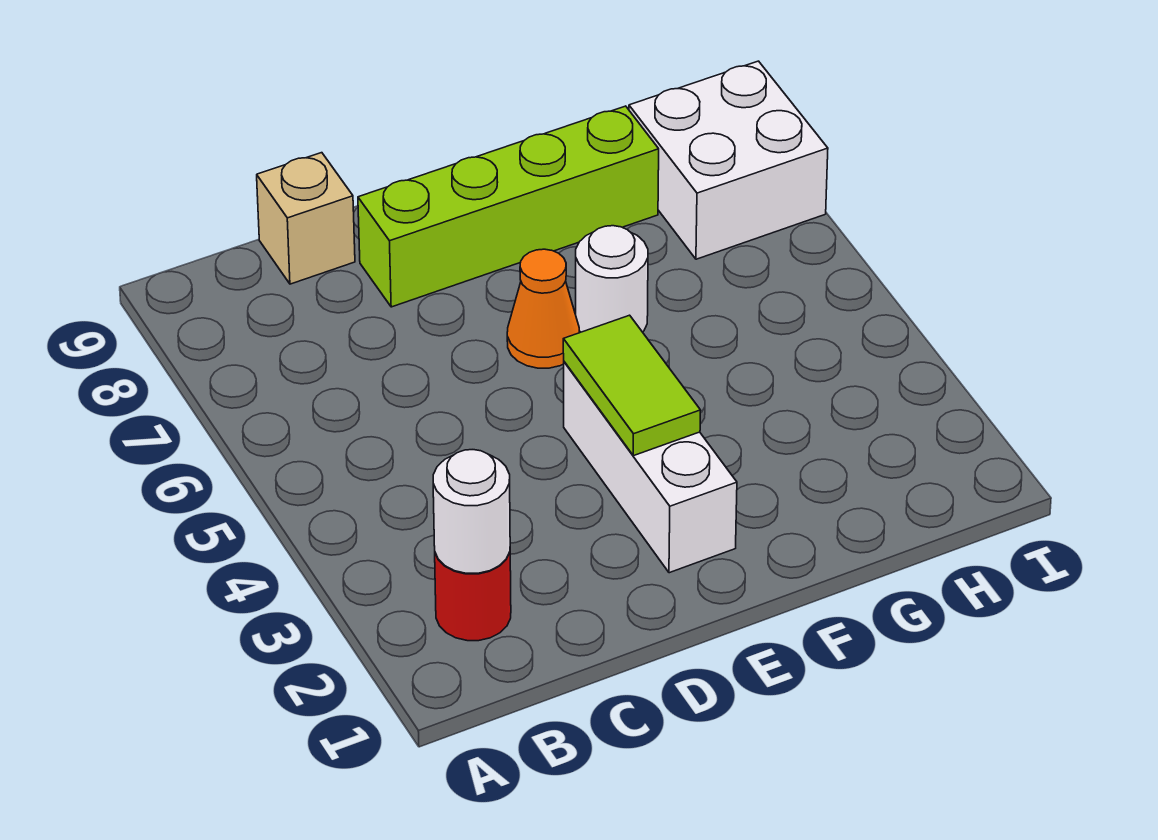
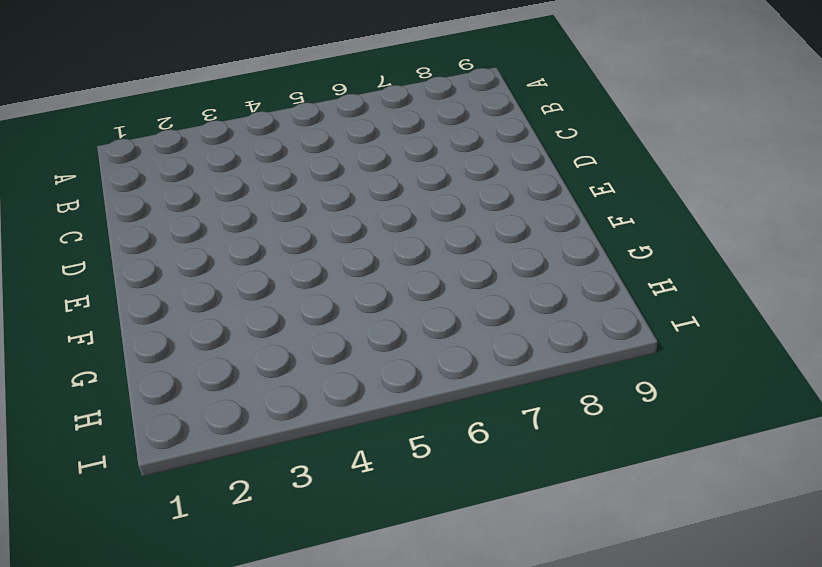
none -> red 1x1 round brick [435,552,511,641]
none -> tan 1x1 brick [257,153,355,284]

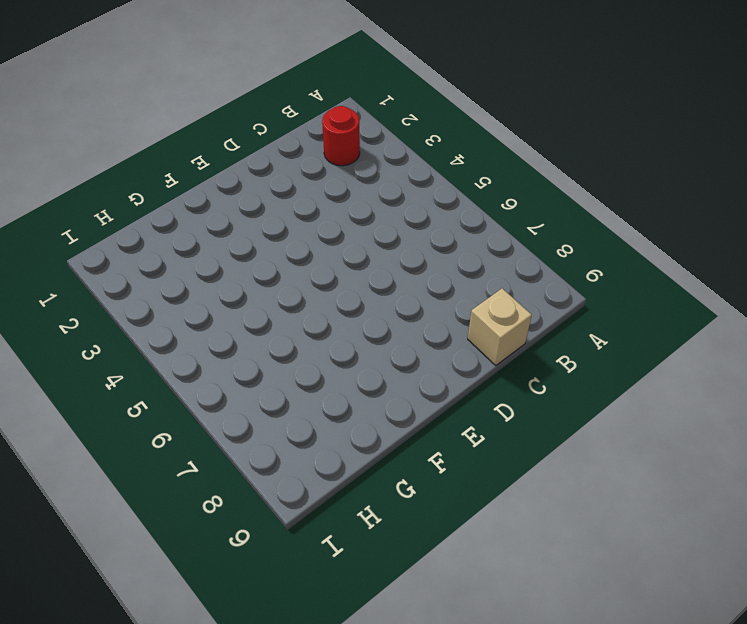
none -> lime 1x4 brick [358,106,659,307]
none -> white 1x3 brick [564,362,737,573]

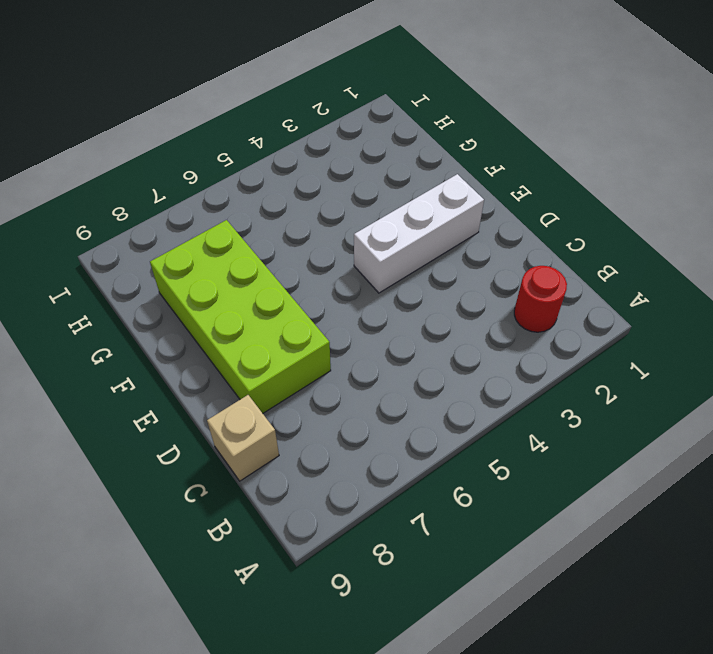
lime 2x4 brick [150,220,331,413] -> lime 1x4 brick [358,106,659,307]
none -> orange 1x1 cone [507,249,579,368]
none -> white 1x1 round brick [576,226,648,332]

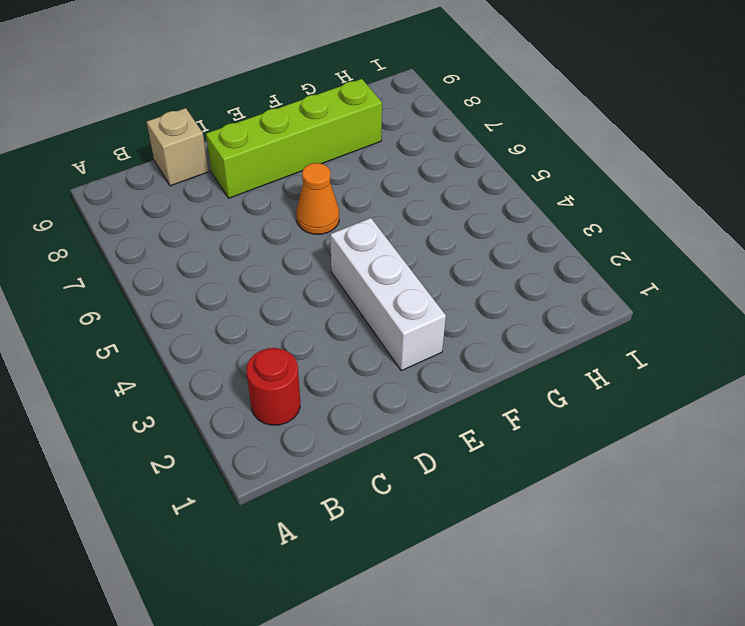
none -> white 1x1 round brick [576,226,648,332]
none -> white 2x2 brick [629,61,828,259]

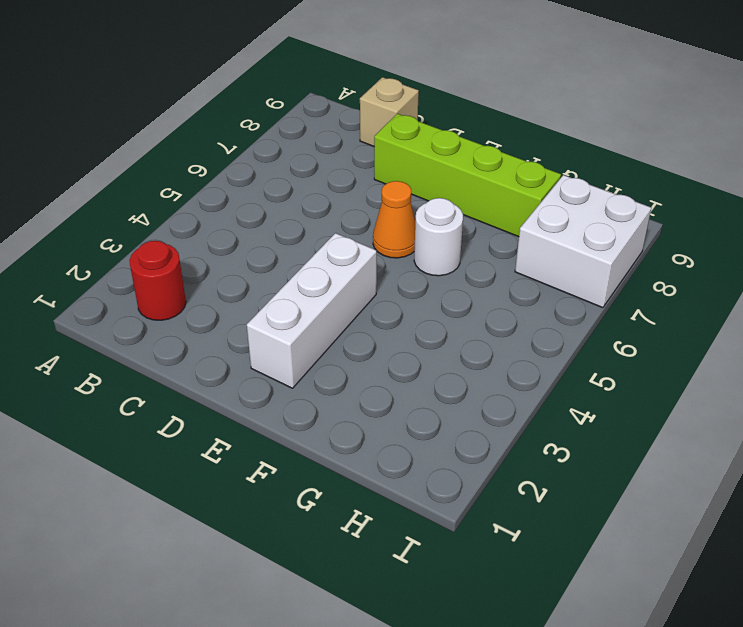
none -> white 1x1 round brick [433,450,510,573]
none -> lime 1x2 tile [563,315,701,456]

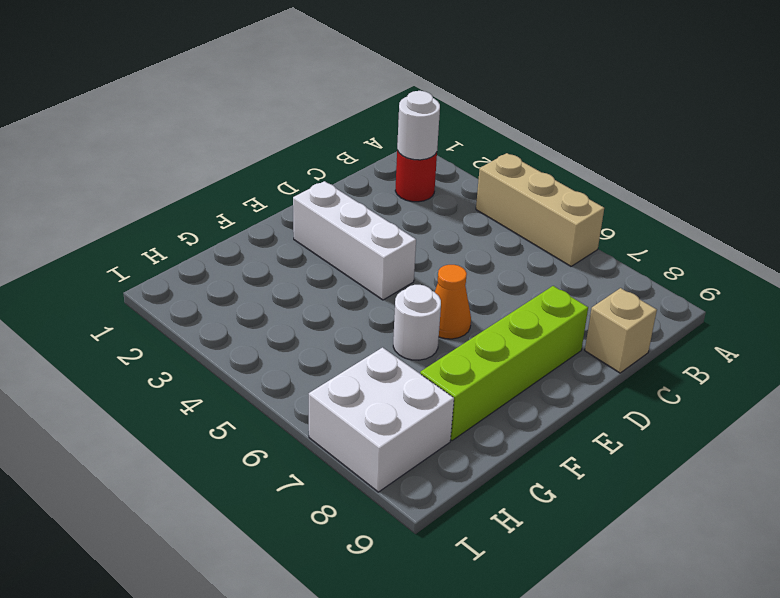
tan 1x3 brick [476,153,604,266] -> none
none -> lime 1x2 tile [563,315,701,456]

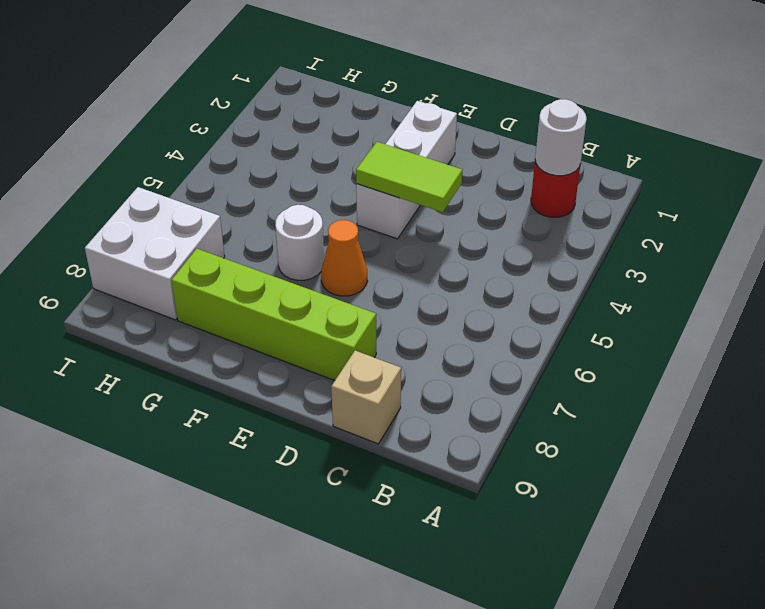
lime 1x2 tile [356,142,462,212] -> lime 1x2 tile turned to [563,315,701,456]

